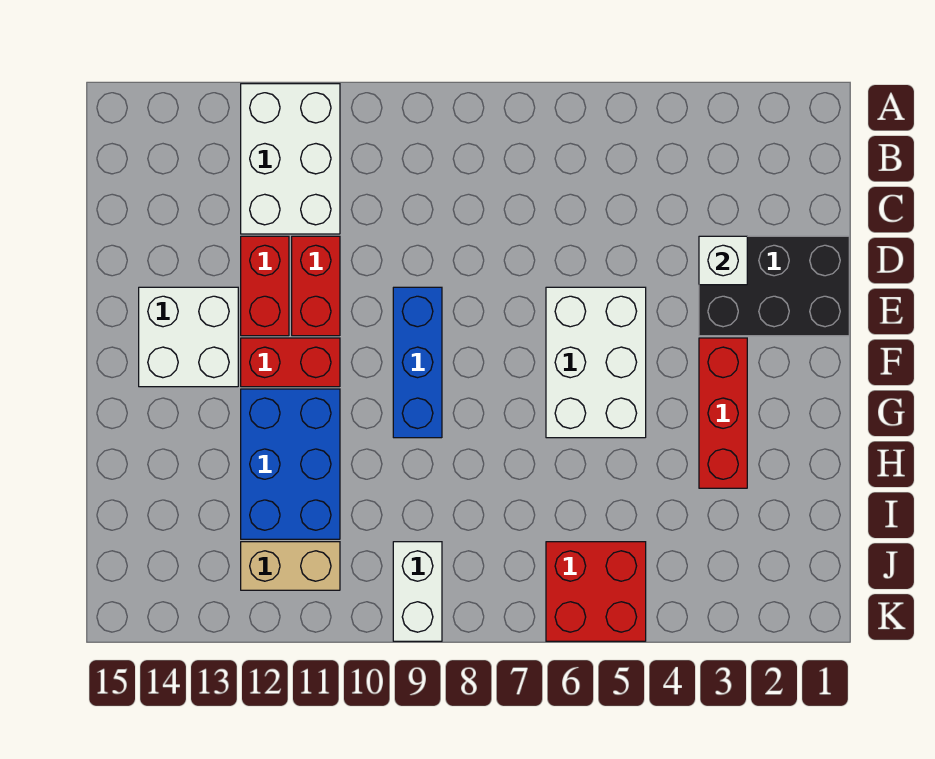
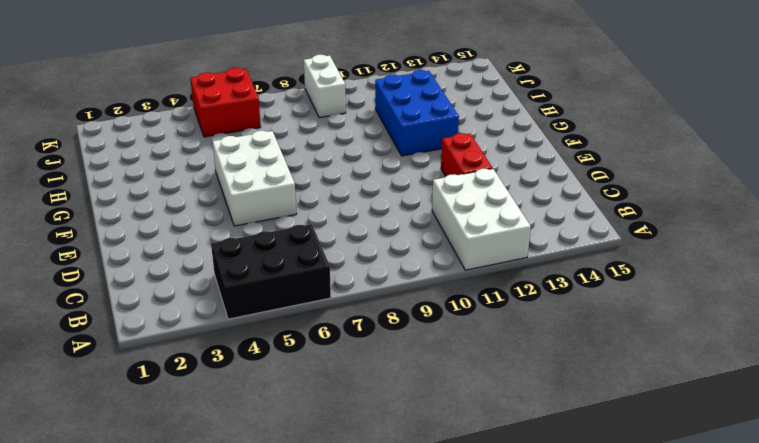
black 2x3 brick [211,224,331,319] -> black 2x3 brick moved to [699,236,849,336]
none -> red 1x2 brick [292,236,340,336]
none -> blue 1x3 brick [393,287,442,438]
none -> white 2x2 brick [139,287,238,387]

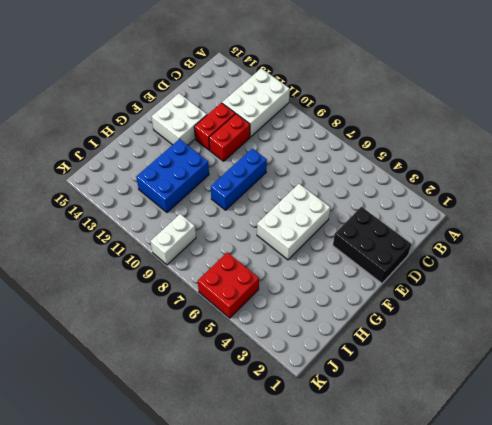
none -> red 1x3 brick [699,338,747,488]
none -> red 1x2 brick [241,338,340,387]
none -> tan 1x2 brick [241,542,340,590]

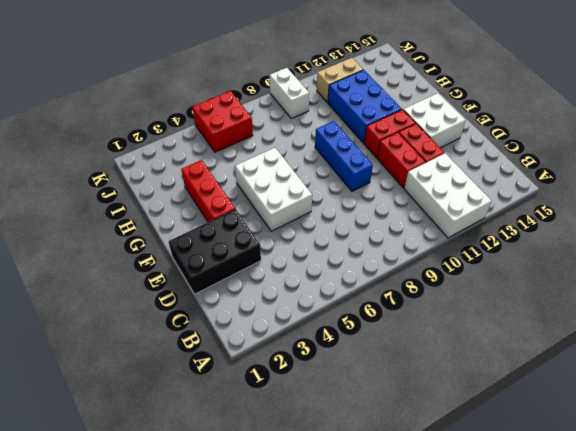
none -> white 1x1 brick [699,236,747,285]

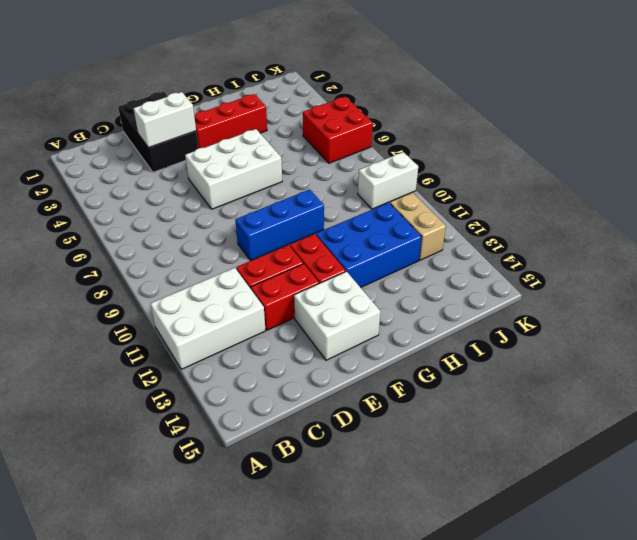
white 1x2 brick [134,92,196,148] -> white 1x1 brick [699,236,747,285]

